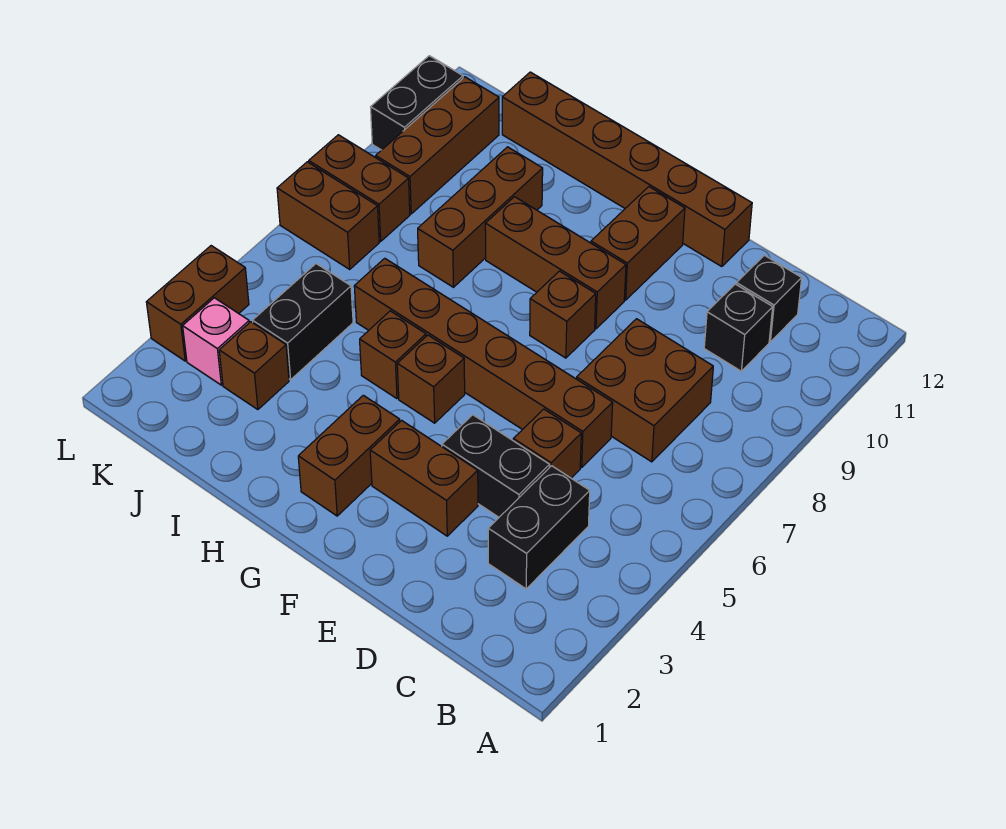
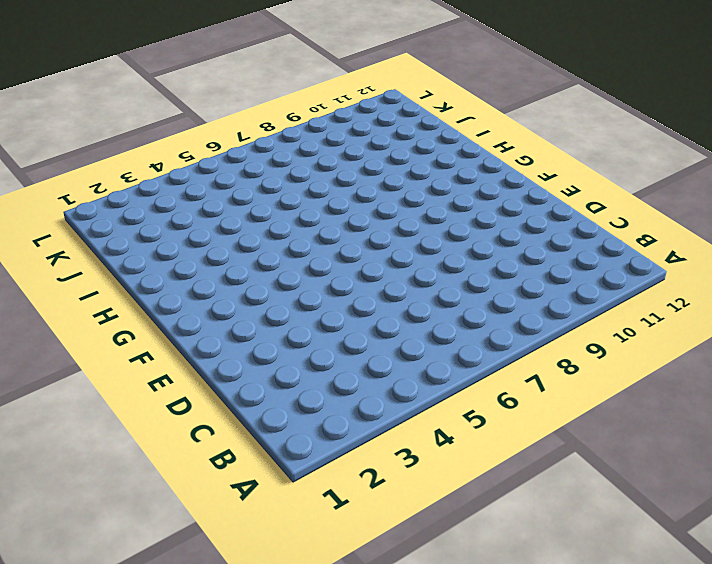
none -> black 1x2 brick [488,466,590,589]
none -> brown 2x2 brick [577,319,713,462]
none -> black 1x1 brick [704,284,773,371]

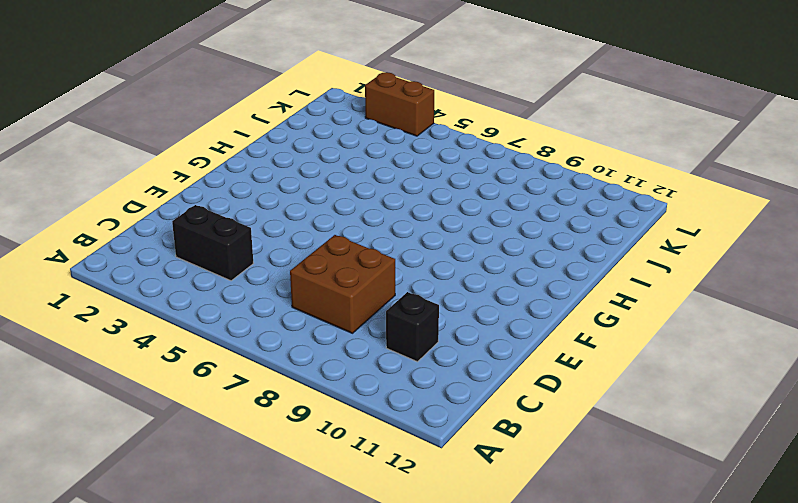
none -> black 1x1 brick [736,255,802,342]
none -> black 1x2 brick [442,415,550,517]
none -> brown 1x1 brick [513,409,581,478]

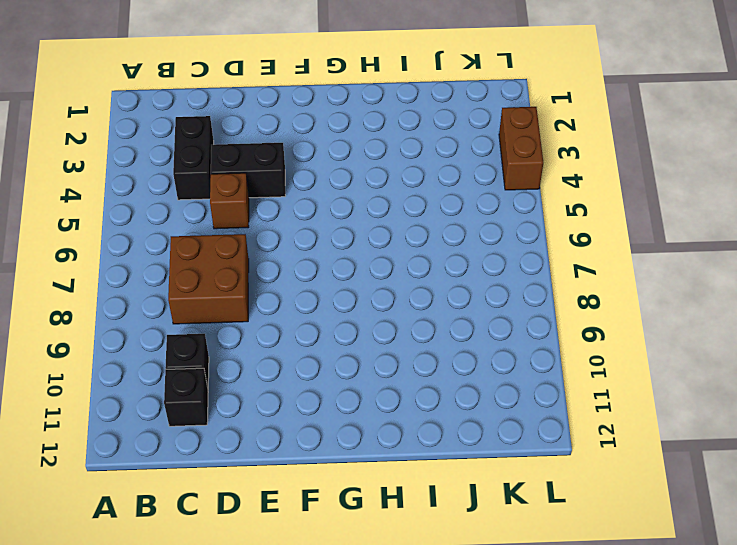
none -> brown 1x6 brick [354,258,613,467]
none -> brown 1x2 brick [370,420,478,536]
none -> brown 1x6 brick [502,72,752,267]

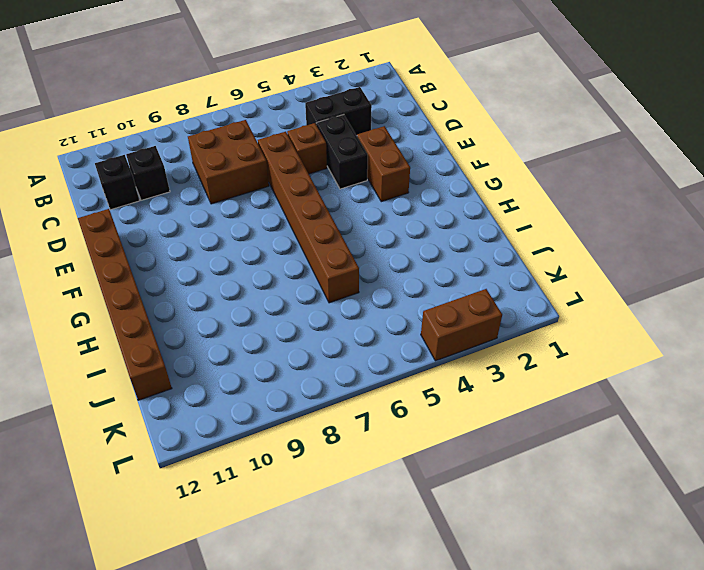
none -> brown 1x1 brick [530,271,596,358]
none -> brown 1x3 brick [485,197,626,329]
none -> brown 1x2 brick [591,187,685,300]

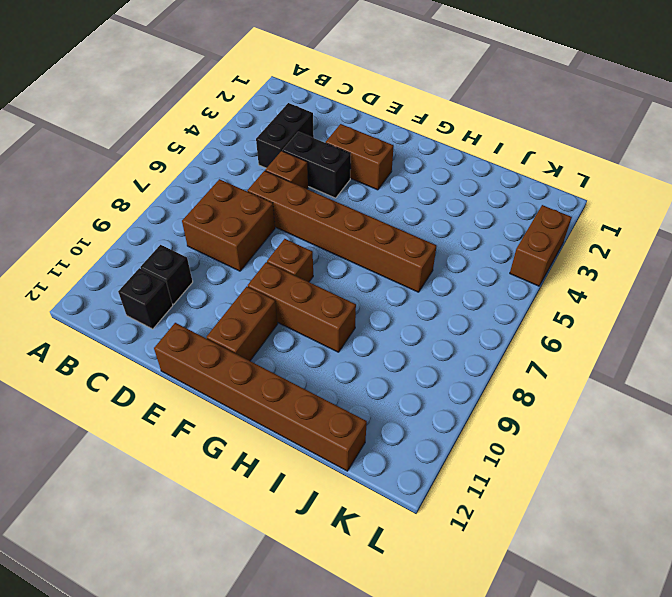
none -> brown 1x2 brick [298,395,400,516]
none -> brown 1x1 brick [397,335,465,423]
none -> brown 1x1 brick [360,311,426,399]

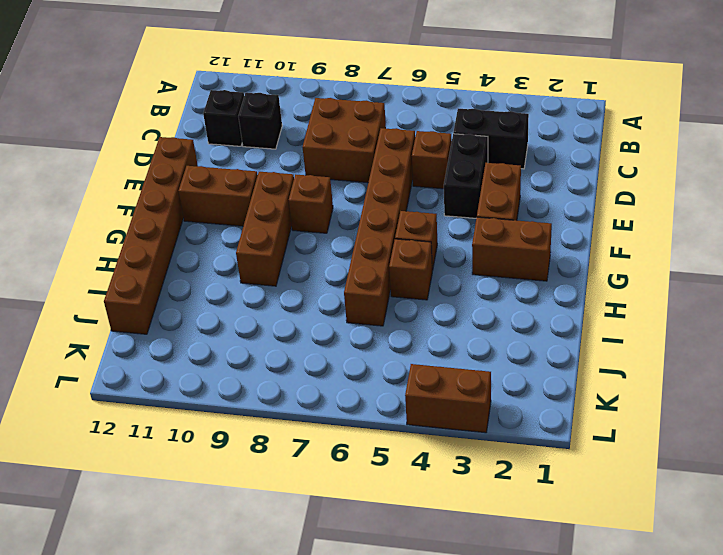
none -> brown 1x3 brick [418,147,543,287]
none -> brown 1x1 brick [219,322,289,410]
none -> black 1x2 brick [253,264,353,380]

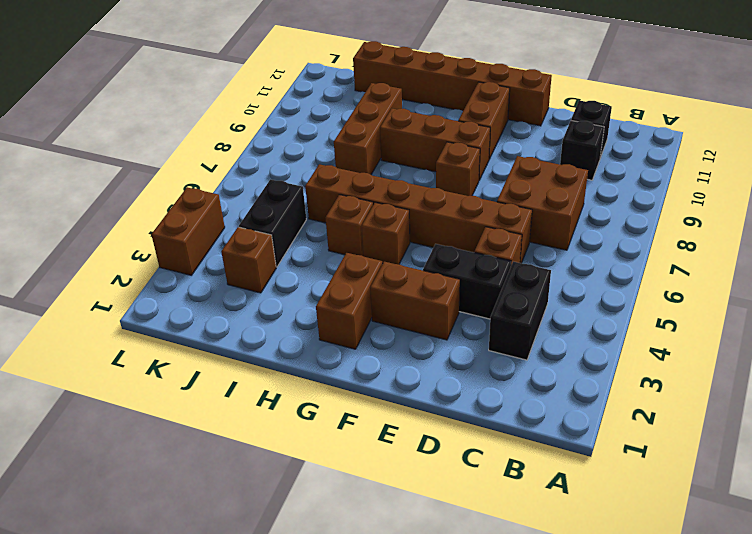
none -> pink 1x1 brick [183,298,249,385]
none -> brown 1x2 brick [277,162,379,269]
none -> brown 1x2 brick [309,135,410,241]

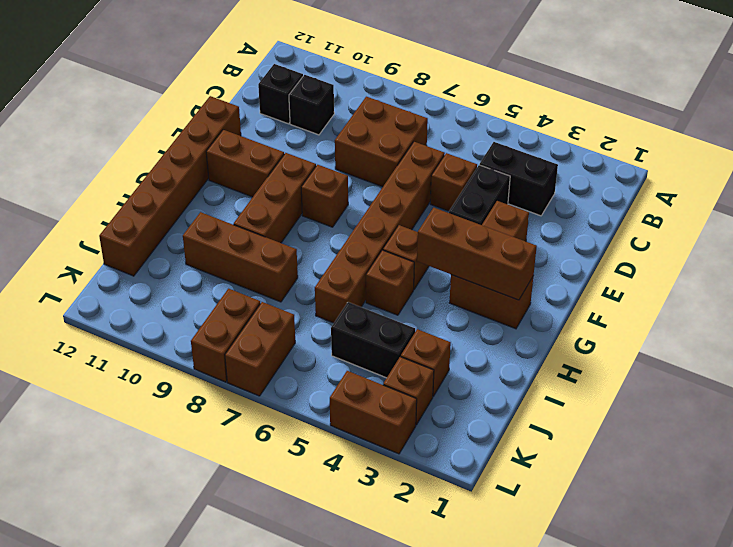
brown 1x3 brick [417,208,537,300] -> brown 1x3 brick moved to [376,77,499,214]
brown 1x1 brick [383,357,434,425] -> pink 1x1 brick [183,298,249,385]
none -> black 1x2 brick [371,56,463,150]

